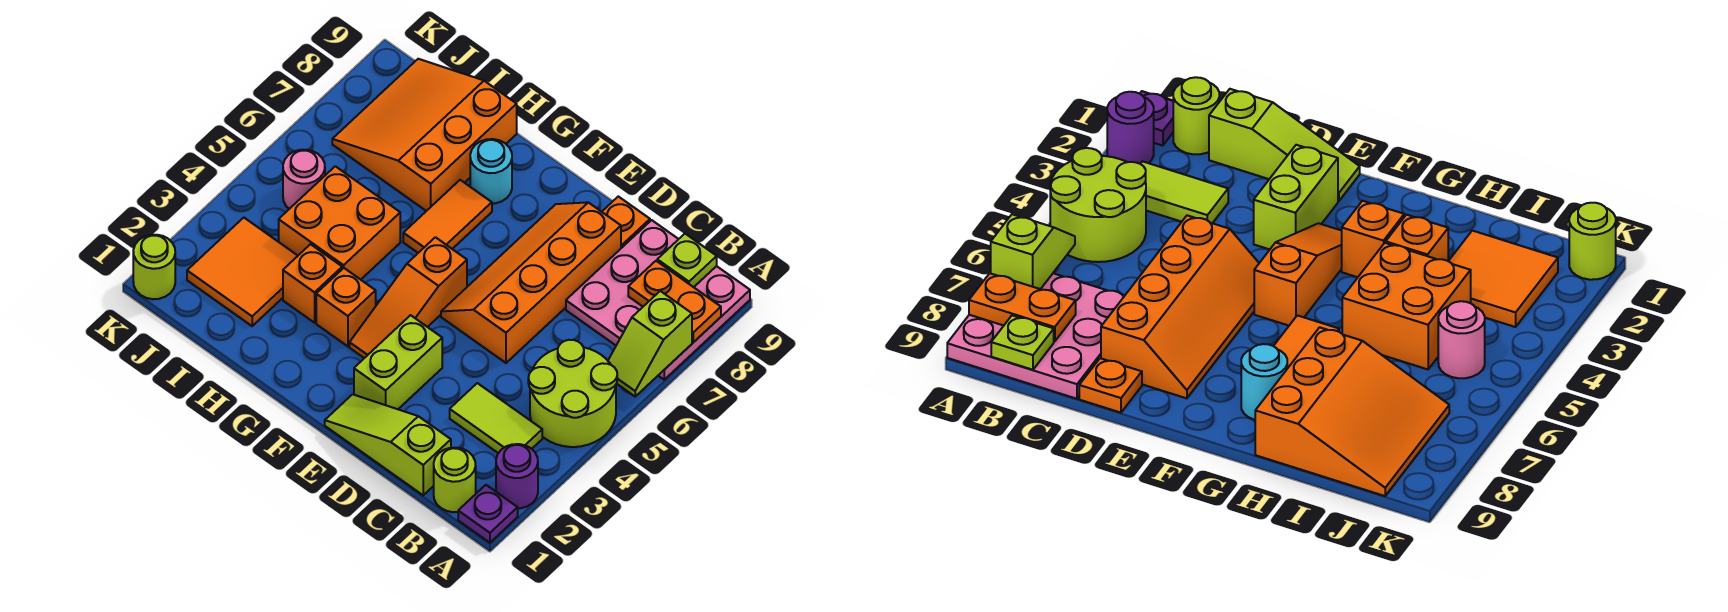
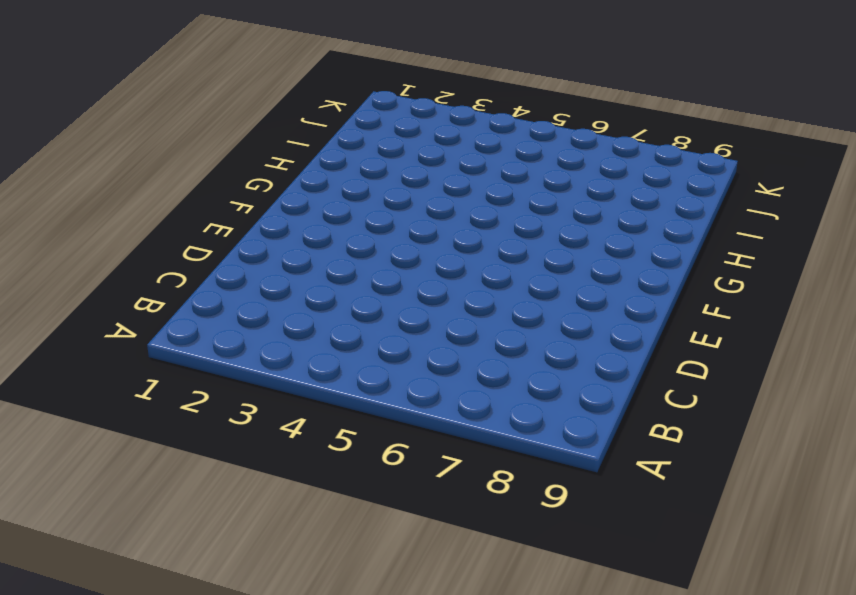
none -> purple 1x1 plate [458,485,518,543]
none -> purple 1x1 round brick [496,444,538,508]
none -> lime 2x2 round brick [528,340,617,447]

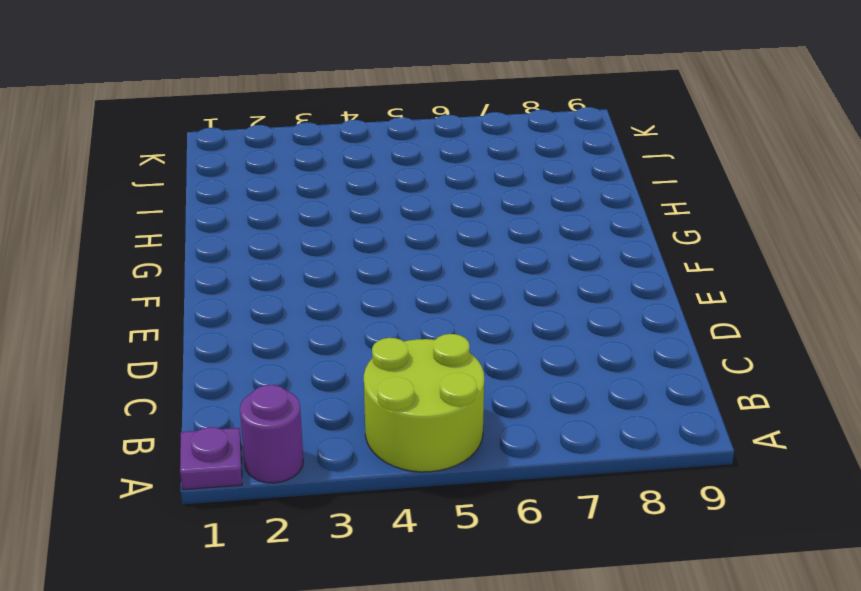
none -> pink 3x3 plate [566,220,750,380]
none -> lime 1x1 round brick [434,448,476,512]
none -> lime 1x2 tile [450,383,542,453]

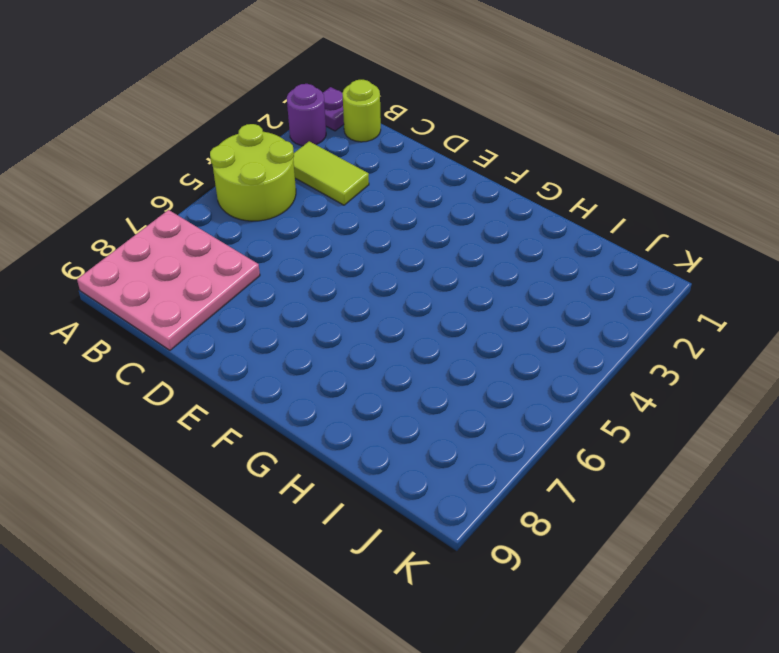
none -> lime 1x3 slope [325,394,451,495]
none -> orange 2x4 slope [441,202,621,363]
none -> orange 1x1 plate [602,196,650,248]

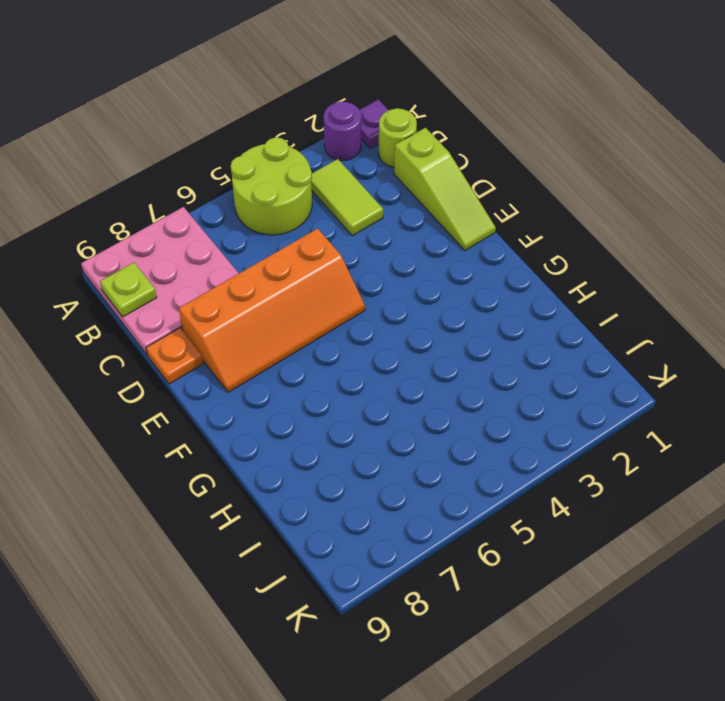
none -> lime 1x2 brick [354,315,442,409]
none -> orange 1x3 slope [350,237,467,358]
none -> orange 1x1 brick [316,268,376,346]

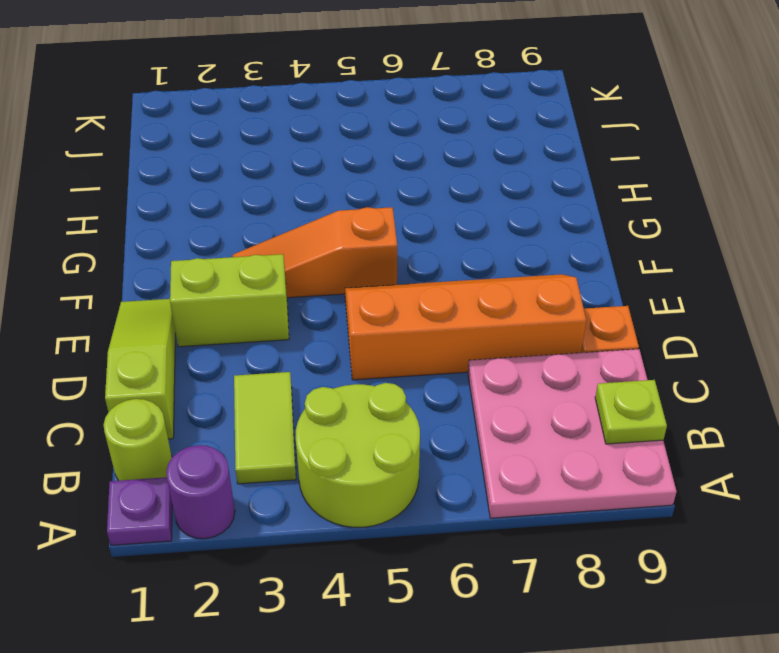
none -> orange 1x1 brick [316,268,376,346]
none -> orange 1x2 tile [403,180,492,253]
none -> cyan 1x1 round brick [470,139,512,204]

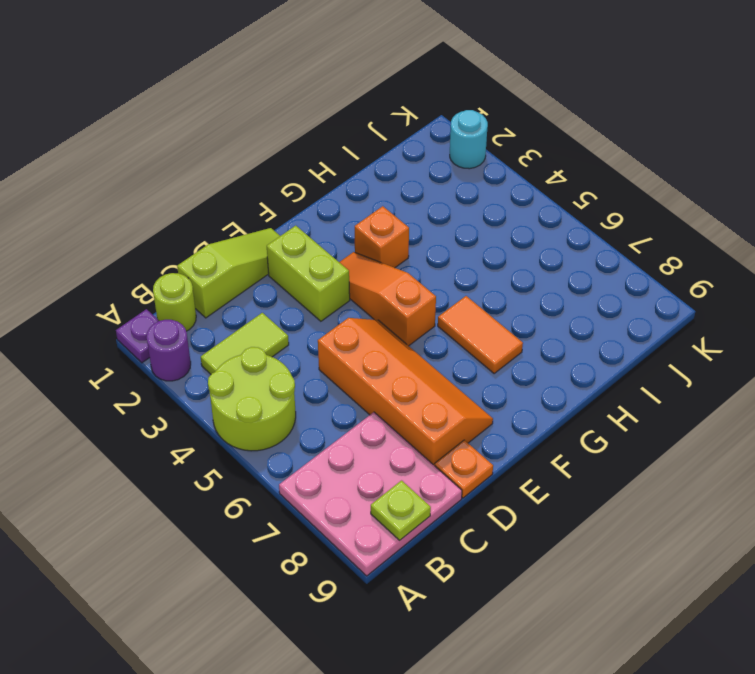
cyan 1x1 round brick [450,110,488,169] -> cyan 1x1 round brick moved to [470,139,512,204]
none -> orange 1x1 brick [283,244,342,323]
none -> orange 2x2 brick [279,166,400,280]
none -> orange 3x3 slope [332,59,517,211]

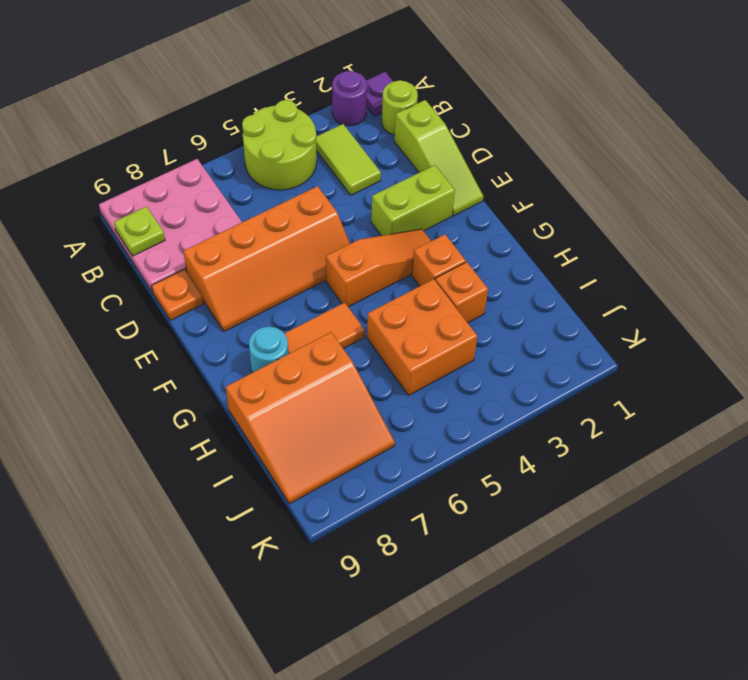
none -> orange 2x2 tile [187,218,298,326]
none -> pink 1x1 round brick [283,150,325,209]
none -> lime 1x1 round brick [133,235,175,299]

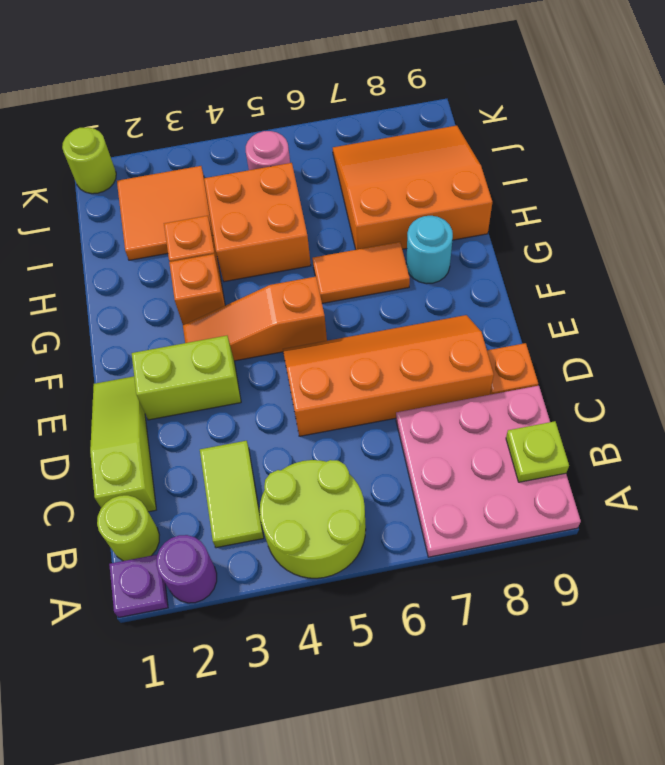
none -> lime 1x2 slope [608,291,692,396]
none -> orange 1x2 plate [628,261,721,342]

